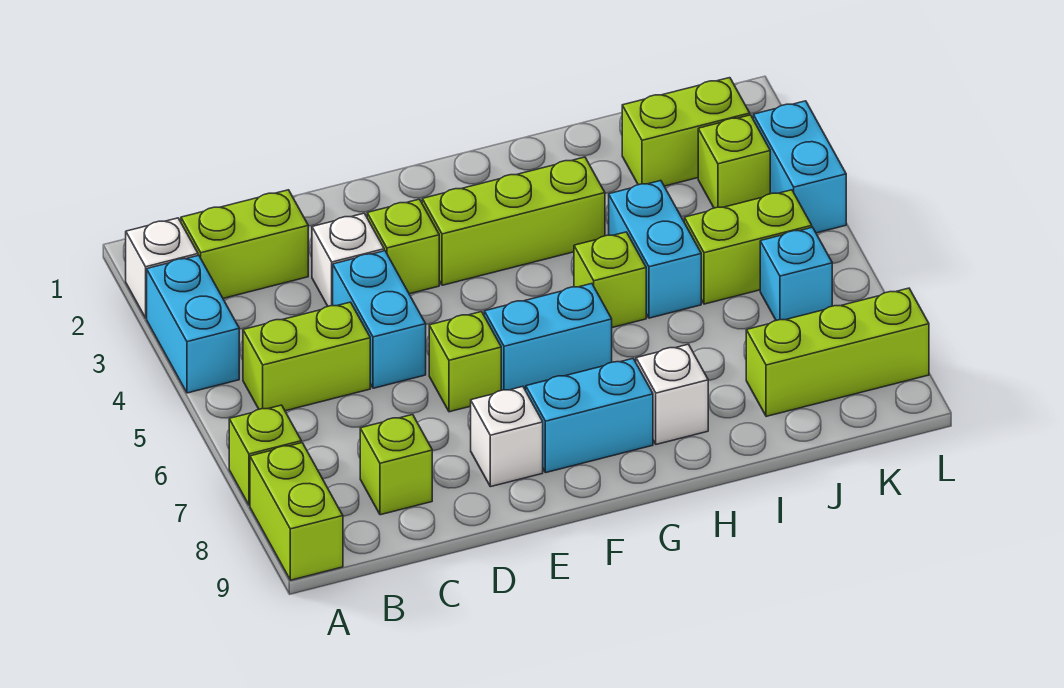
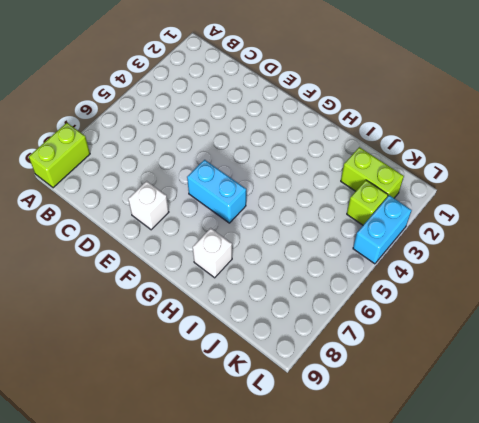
none -> white 1x1 brick [126,218,198,318]
none -> cyan 1x2 brick [147,255,239,393]
none -> lime 1x1 brick [229,405,301,505]

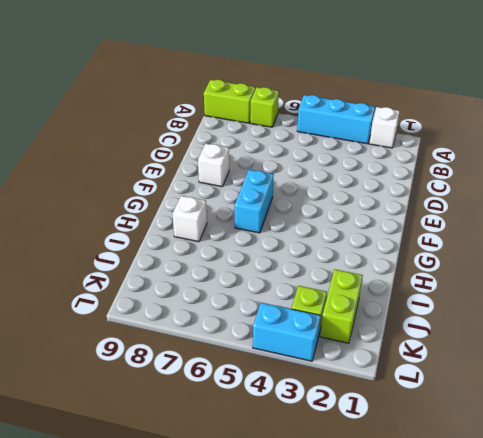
cyan 1x3 brick [297,95,375,144] -> cyan 1x2 brick [147,255,239,393]
none -> lime 1x2 brick [181,190,308,298]
none -> lime 1x2 brick [243,302,370,411]
none -> lime 1x1 brick [360,415,432,515]

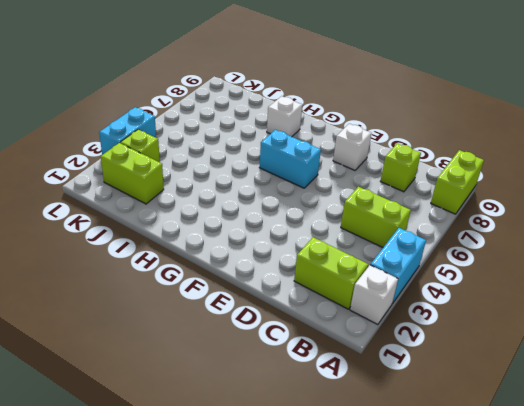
none -> lime 1x1 brick [229,405,301,505]
none -> white 1x1 brick [312,213,384,306]
none -> cyan 1x2 brick [333,251,426,388]

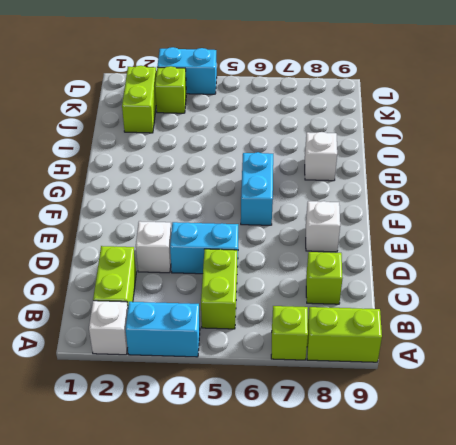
none -> lime 1x1 brick [367,199,439,294]
none -> lime 1x1 brick [429,312,501,412]
none -> lime 1x3 brick [422,157,605,285]

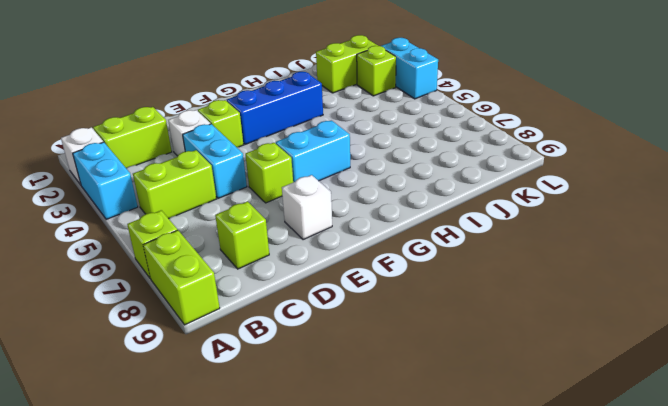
blue 1x3 brick [227,72,323,144] -> lime 1x3 brick [422,157,605,285]
none -> cyan 1x2 brick [526,359,653,473]
none -> lime 1x1 brick [574,232,646,328]
none -> white 1x1 brick [636,344,708,444]

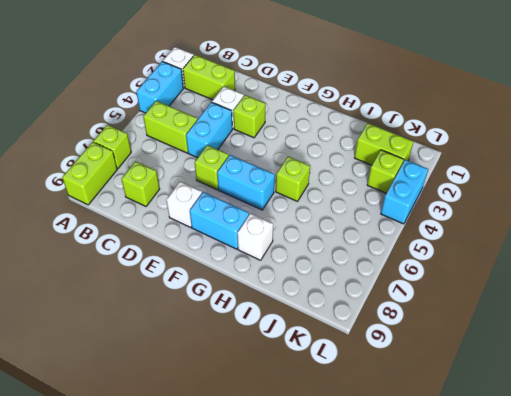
none -> lime 1x3 brick [422,157,605,285]
none -> cyan 1x2 brick [609,181,701,318]
none -> lime 1x2 brick [684,190,812,304]

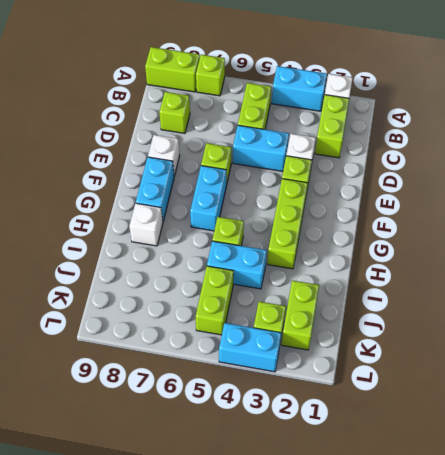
none -> lime 1x3 brick [746,288,929,417]
none -> cyan 1x1 brick [760,227,832,320]

